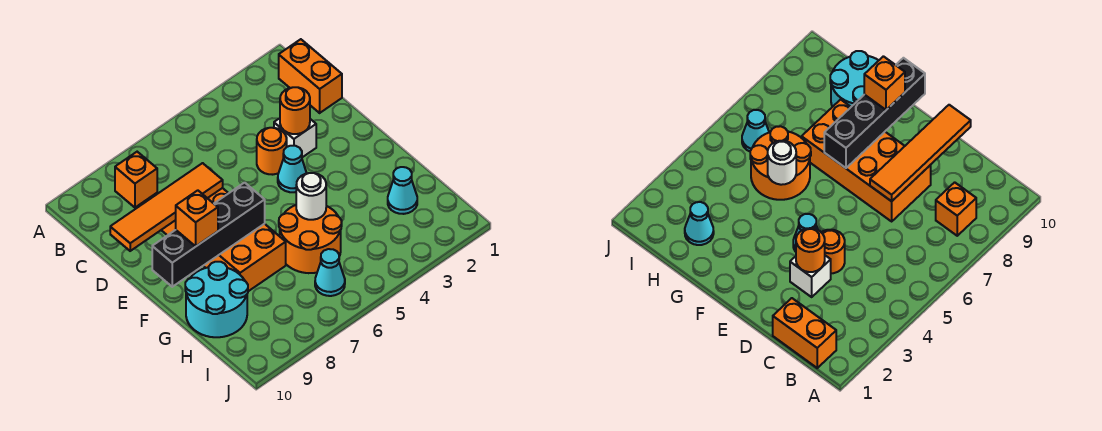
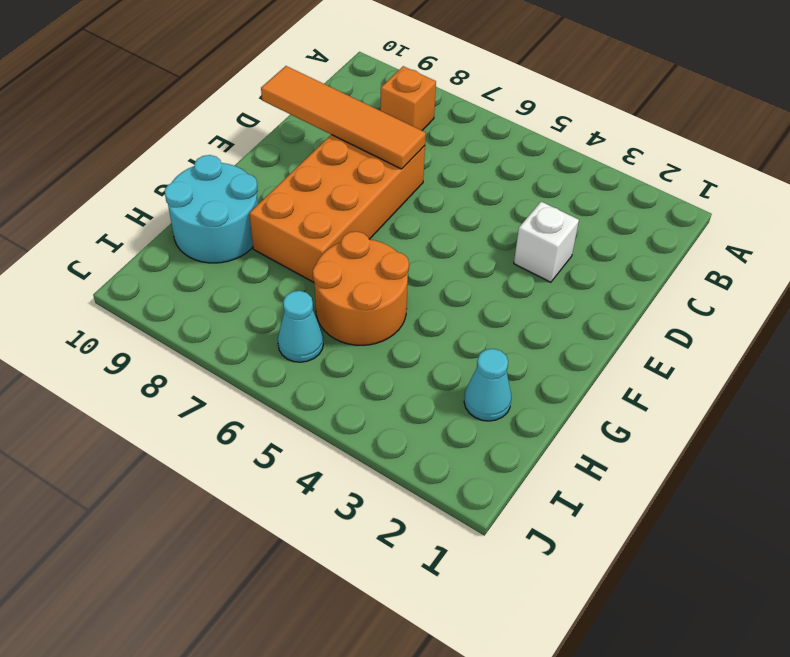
none -> orange 1x2 brick [279,39,342,113]
none -> orange 1x1 round brick [257,128,287,175]
none -> cyan 1x1 cone [278,146,307,192]

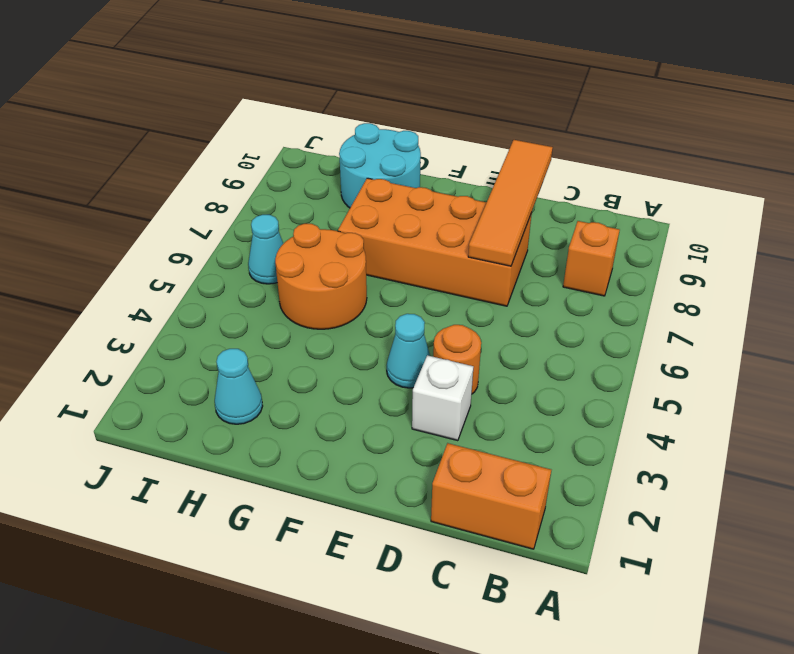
none -> orange 1x1 round brick [280,87,310,134]
none -> black 1x4 brick [152,183,265,287]
none -> white 1x1 round brick [296,173,326,220]

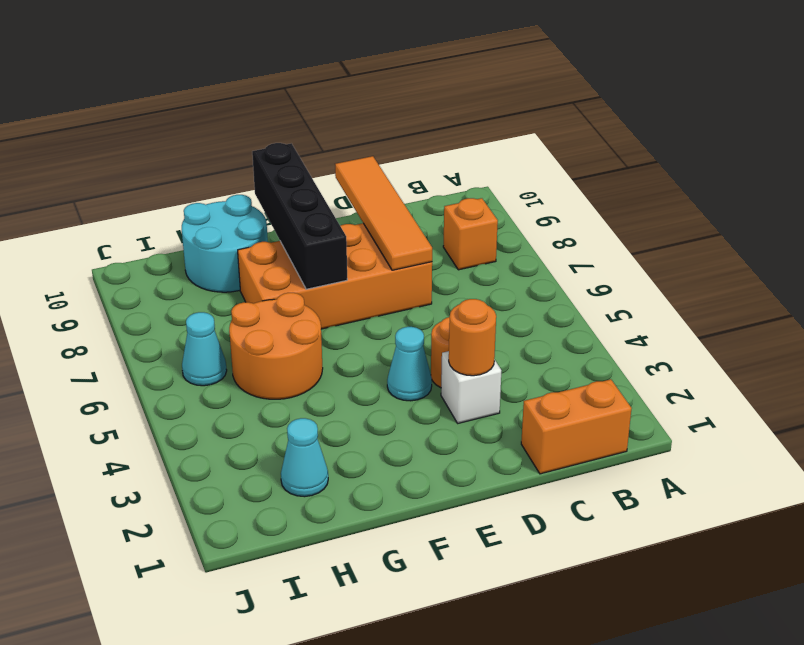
none -> white 1x1 round brick [296,173,326,220]
none -> orange 1x1 brick [176,190,218,246]

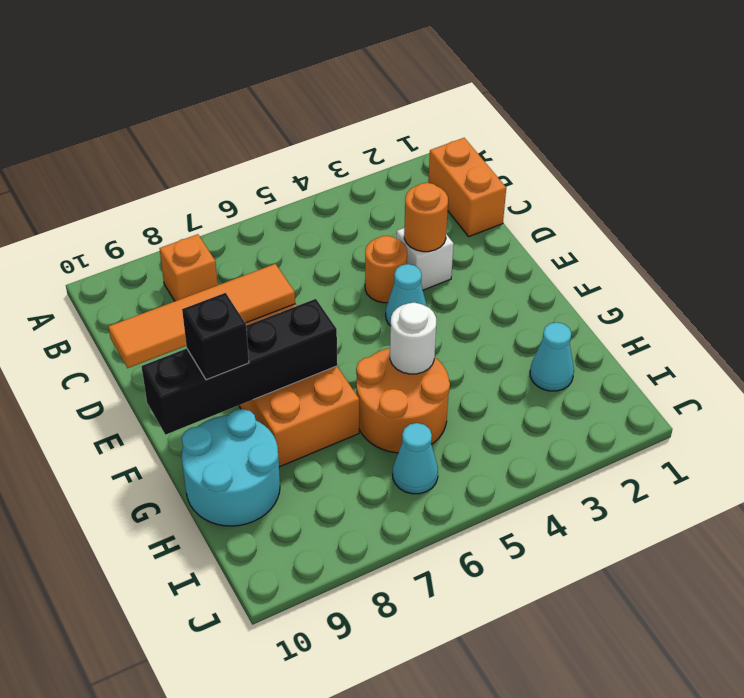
black 1x1 brick [182,293,249,380] -> orange 1x1 brick [176,190,218,246]

